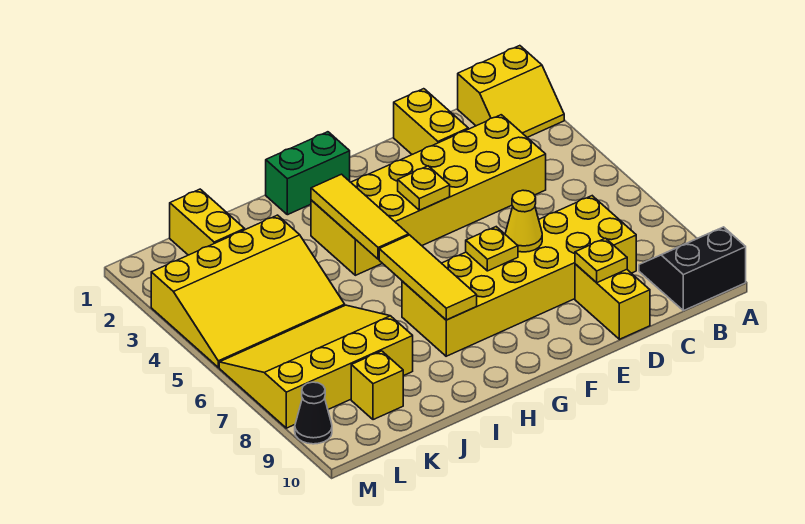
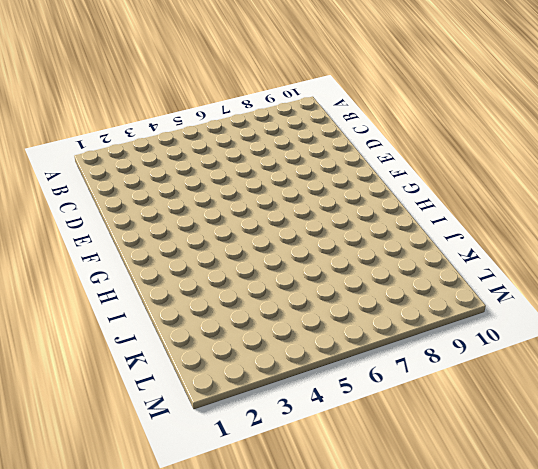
none -> yellow 2x2 slope [458,46,564,137]
none -> black 2x2 slope [639,227,746,311]
none -> yellow 2x6 brick [311,115,546,275]

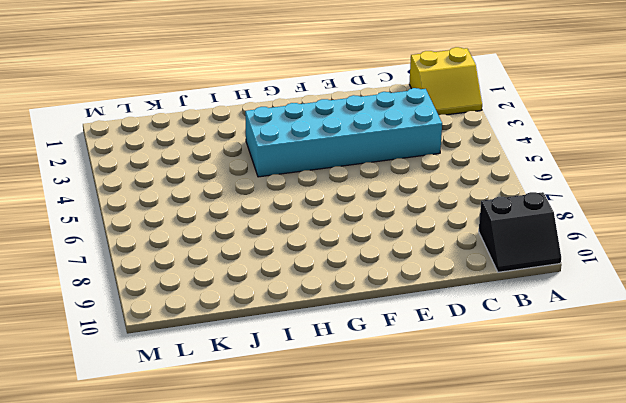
black 2x2 slope [479,192,561,272] -> black 2x2 slope turned to [639,227,746,311]
cyan 2x6 brick [245,88,442,177] -> yellow 2x6 brick [311,115,546,275]
none -> yellow 2x6 brick [402,196,636,356]
none -> yellow 1x2 brick [394,89,468,154]
none -> yellow 1x2 brick [575,264,650,339]

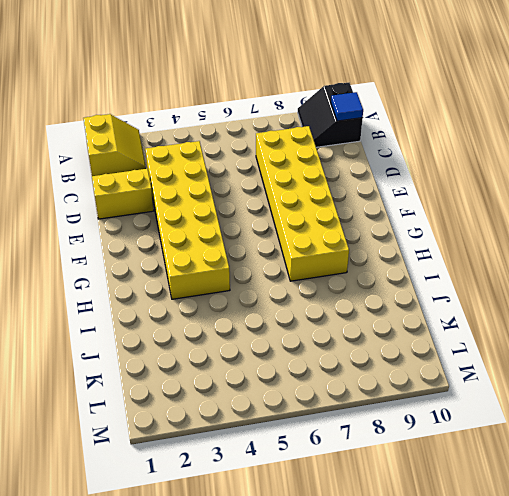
blue 1x1 tile [331,92,363,121] -> none
none -> yellow 1x2 brick [575,264,650,339]
none -> green 1x2 brick [266,132,350,215]
none -> yellow 3x4 slope [151,215,345,367]

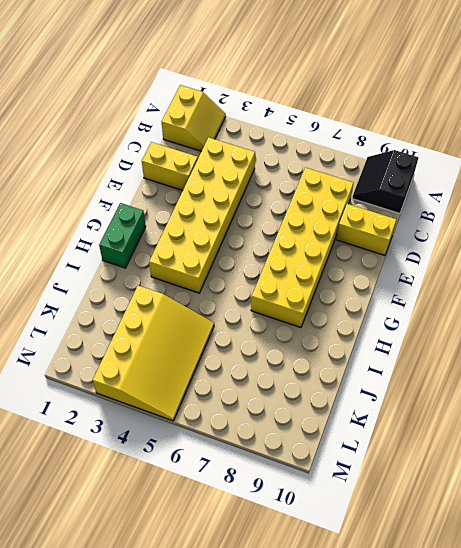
none -> yellow 3x4 slope [219,305,413,428]
none -> yellow 1x2 brick [170,189,245,255]
none -> yellow 1x1 brick [351,351,403,420]

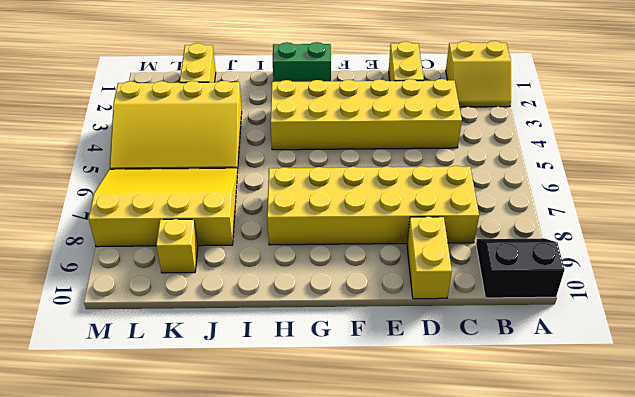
none -> black 1x1 cone [295,382,332,444]
none -> yellow 1x1 plate [575,238,627,283]
none -> yellow 1x1 cone [505,190,542,252]

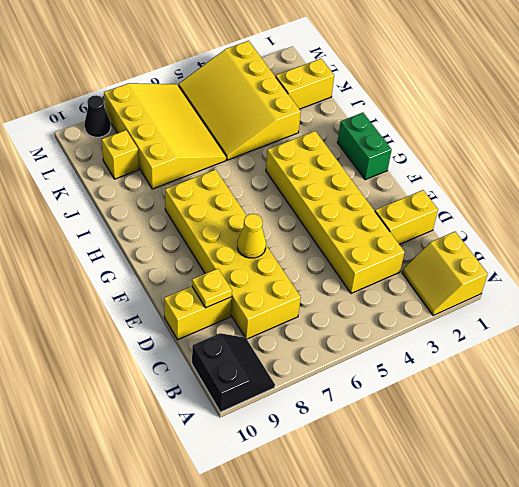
none -> yellow 1x1 plate [398,166,450,210]
none -> yellow 1x1 plate [466,227,518,271]
none -> yellow 1x3 tile [311,174,409,259]

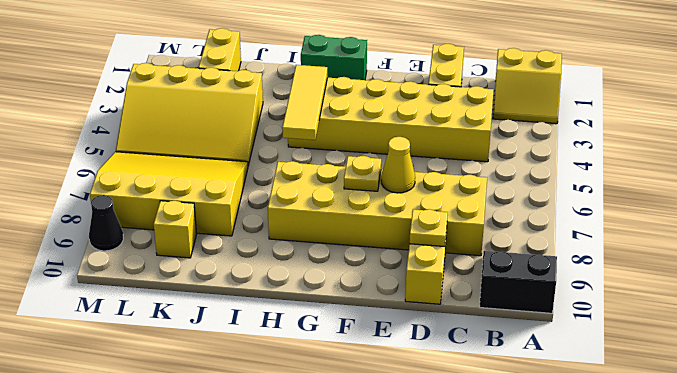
none -> yellow 1x1 plate [398,166,450,210]
none -> yellow 1x3 tile [379,235,477,320]

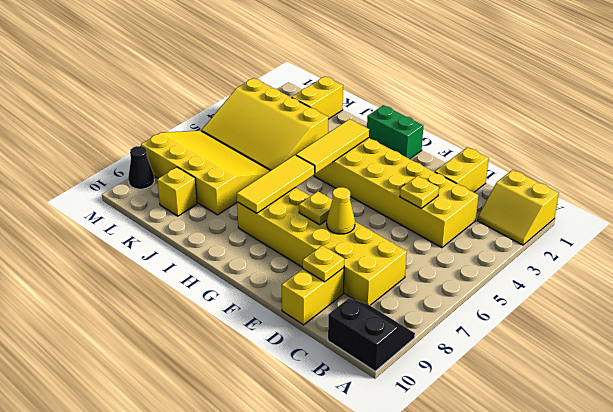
yellow 1x1 plate [400,176,439,208] -> yellow 1x1 plate moved to [398,166,450,210]

